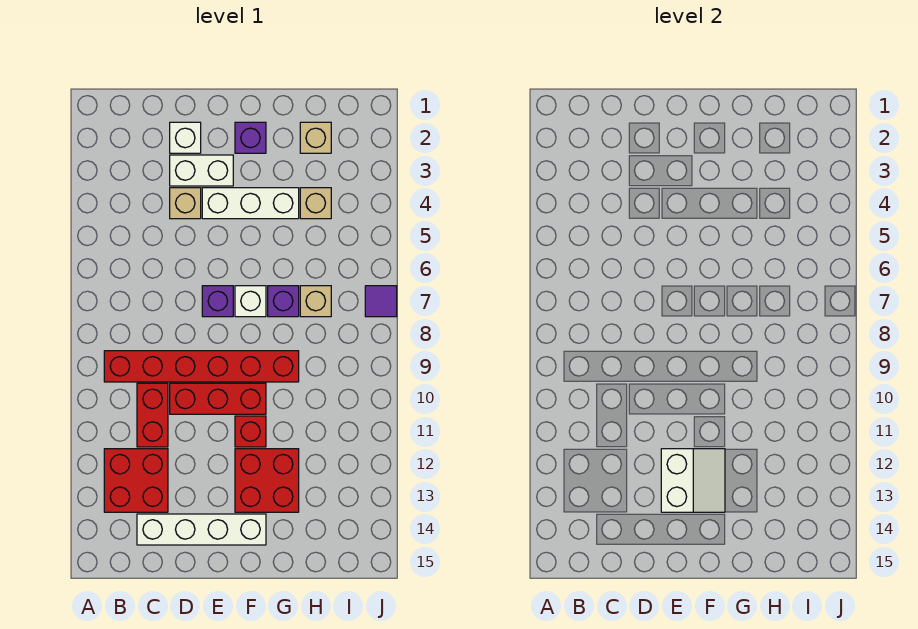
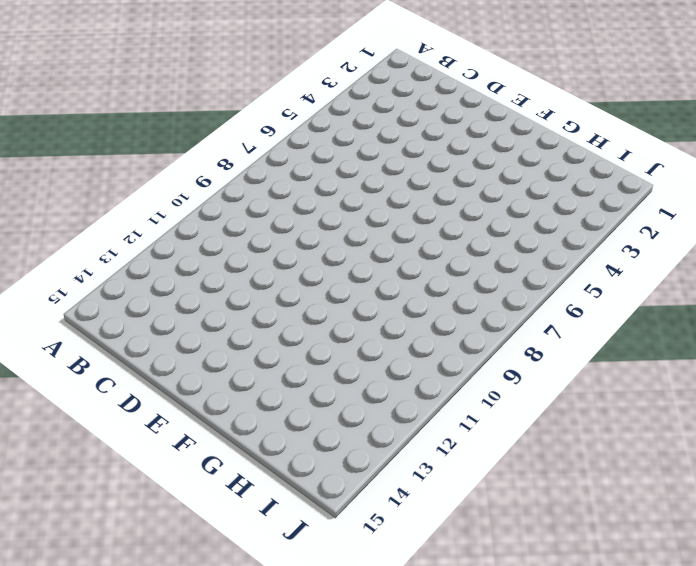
none -> red 1x6 brick [104,351,299,382]
none -> red 2x2 brick [104,449,168,512]
none -> red 1x2 brick [137,383,168,447]

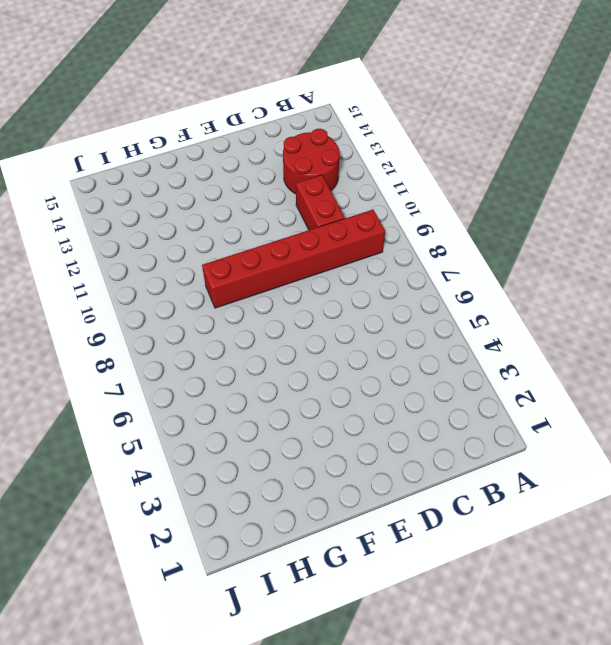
red 2x2 round brick [283,129,340,194] -> red 2x2 brick [104,449,168,512]
none -> white 1x4 brick [137,514,266,545]
none -> white 1x1 brick [170,122,201,153]
none -> white 1x2 brick [170,155,233,186]

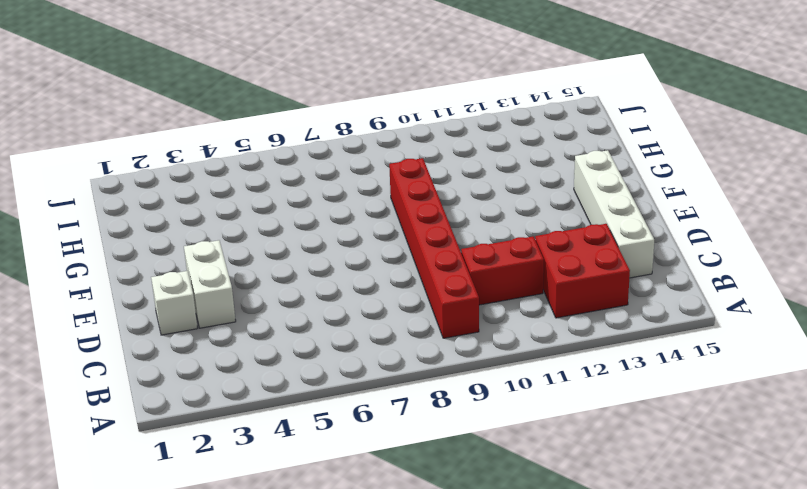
none -> tan 1x1 brick [170,188,201,219]
none -> red 1x3 brick [170,383,266,414]
none -> white 1x3 brick [202,188,299,219]

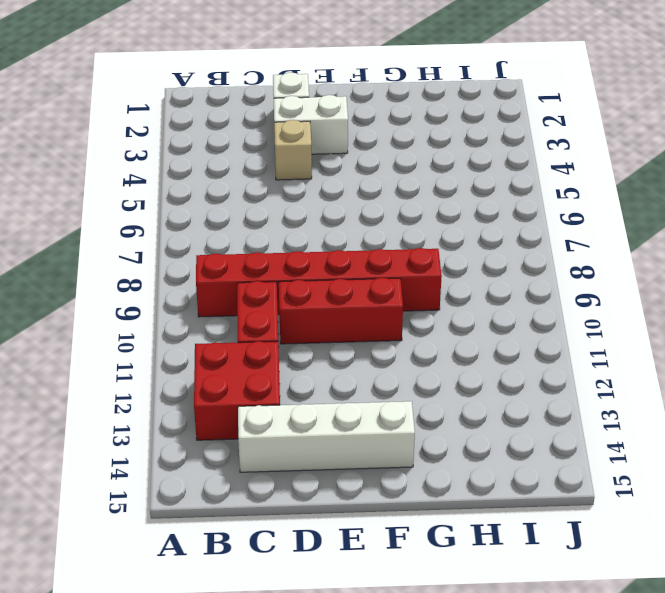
none -> white 1x3 brick [202,188,299,219]
none -> purple 1x1 brick [202,286,233,317]
none -> purple 1x1 brick [235,122,266,153]

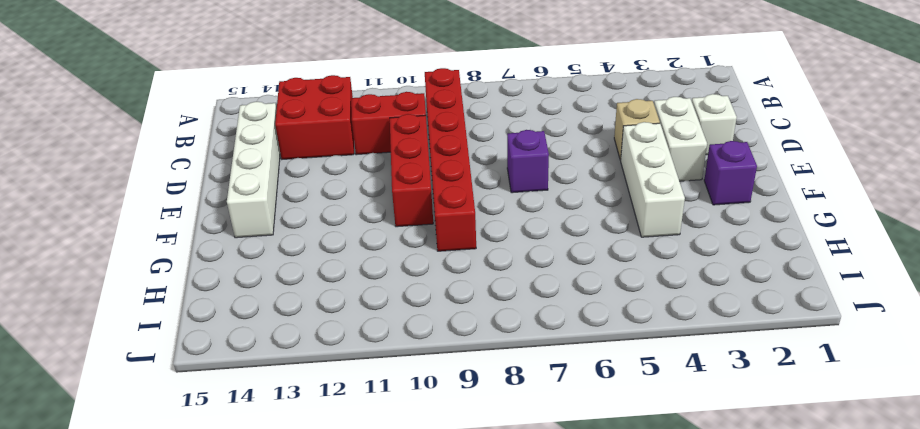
none -> white 1x1 brick [235,286,266,317]
none -> red 1x1 brick [235,416,266,447]
none -> red 2x2 brick [235,449,299,512]

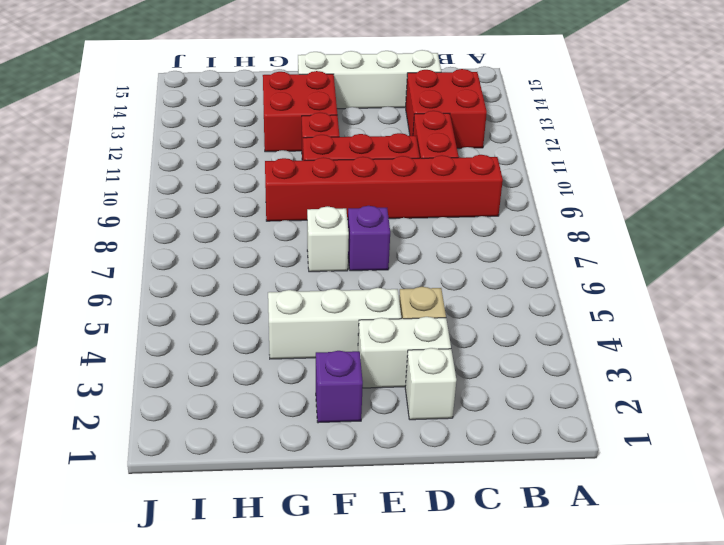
none -> purple 1x1 brick [268,286,299,317]
none -> tan 1x1 brick [300,122,331,153]
none -> tan 1x1 brick [300,188,331,219]

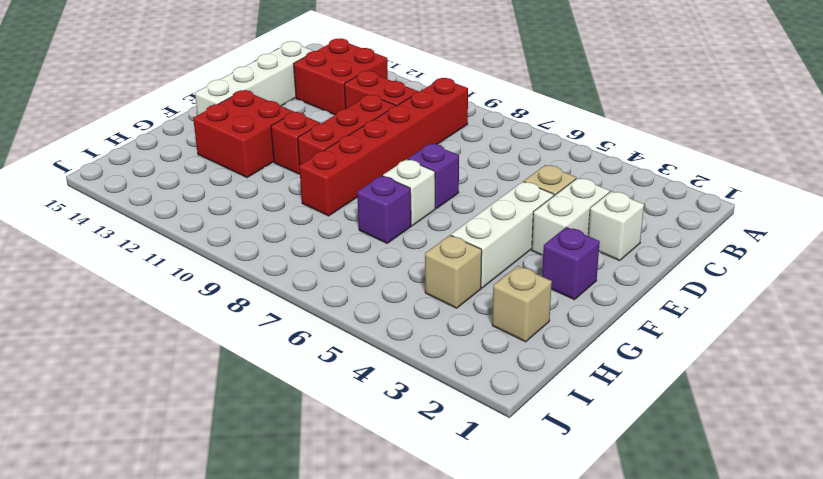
none -> tan 1x1 brick [300,286,331,317]
none -> purple 1x1 tile [365,286,397,317]
none -> white 2x2 slope [661,449,725,512]

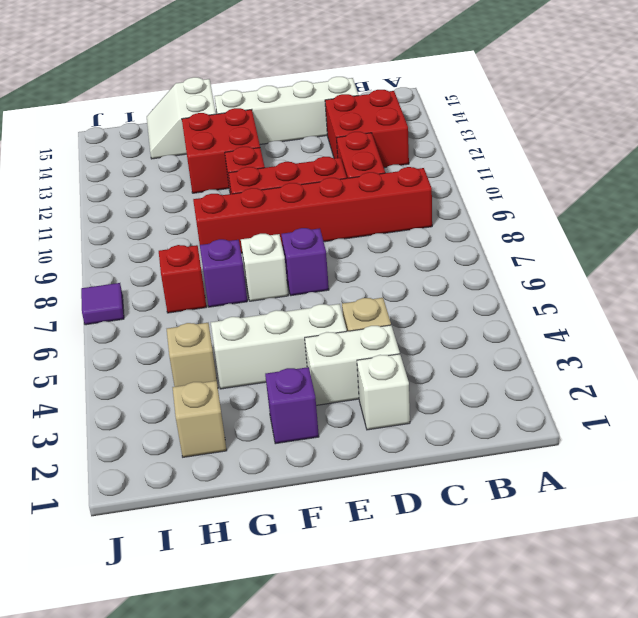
white 2x2 slope [147,77,216,159] -> white 2x2 slope moved to [661,449,725,512]
red 1x1 brick [159,245,206,313] -> tan 1x1 brick [300,286,331,317]

